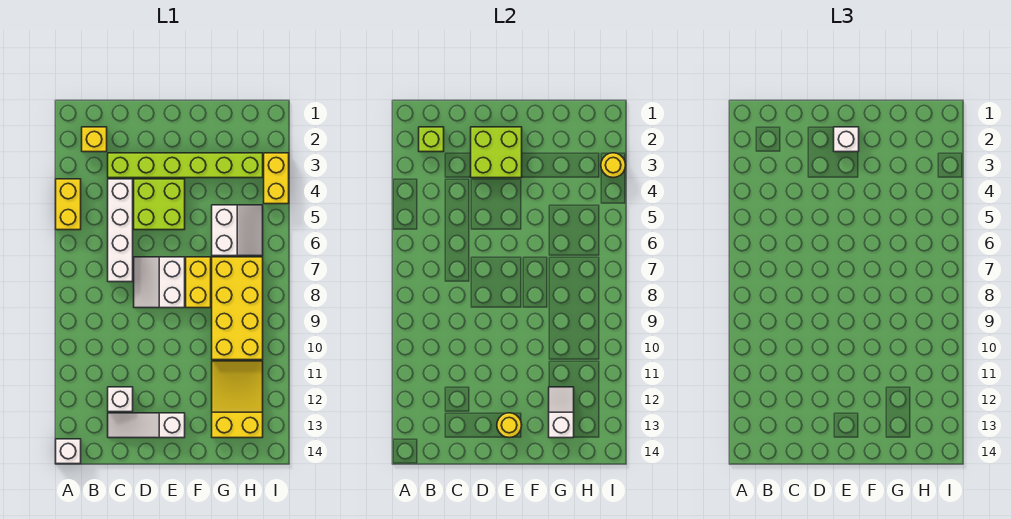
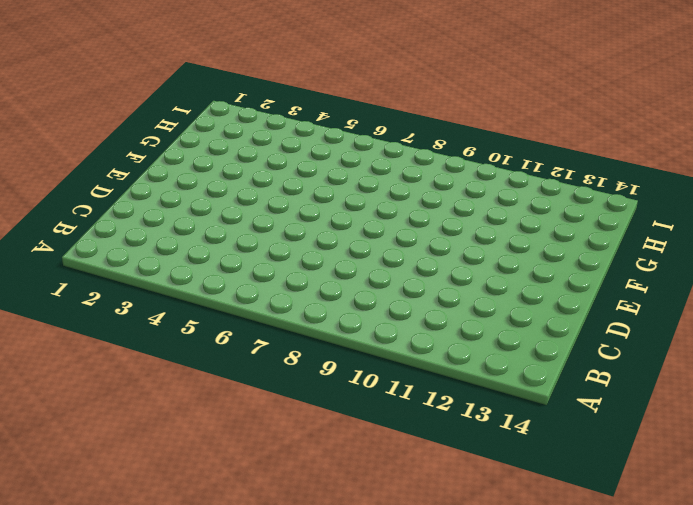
none -> yellow 1x2 brick [56,179,81,230]
none -> white 1x1 brick [56,439,81,464]
none -> yellow 1x1 brick [82,127,107,152]

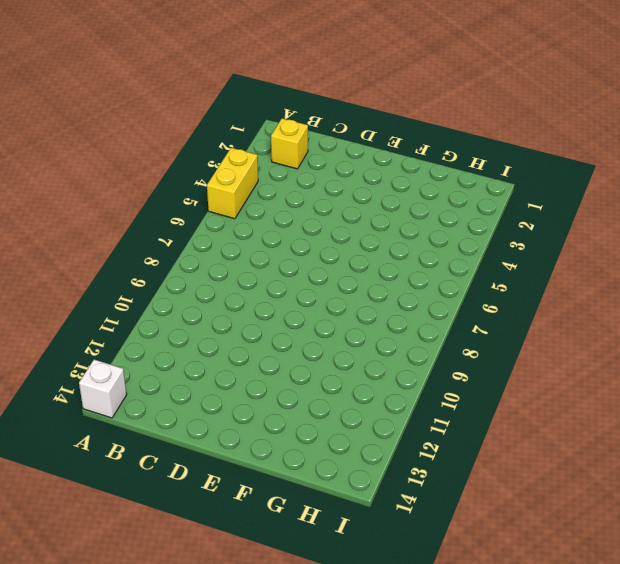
none -> lime 1x6 brick [108,153,263,178]
none -> white 1x4 brick [108,179,133,282]
none -> white 1x1 brick [108,387,133,412]

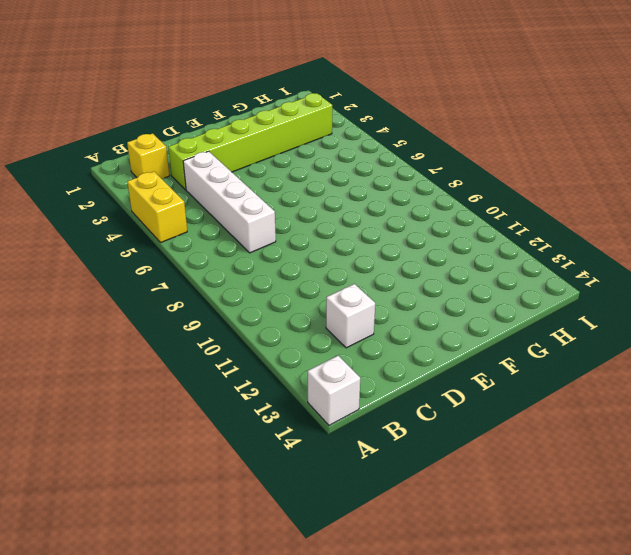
none -> white 1x3 slope [108,413,185,438]
none -> lime 2x2 brick [134,179,185,230]
none -> white 2x2 slope [134,257,185,308]

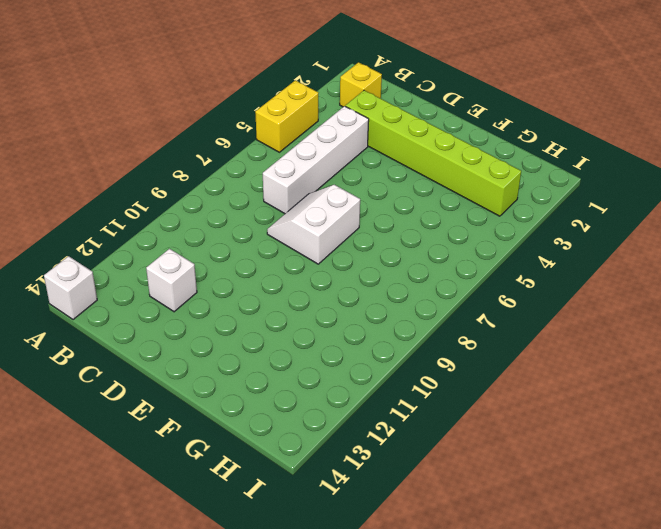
none -> white 1x3 slope [108,413,185,438]
none -> lime 2x2 brick [134,179,185,230]
none -> yellow 1x2 brick [186,257,211,308]

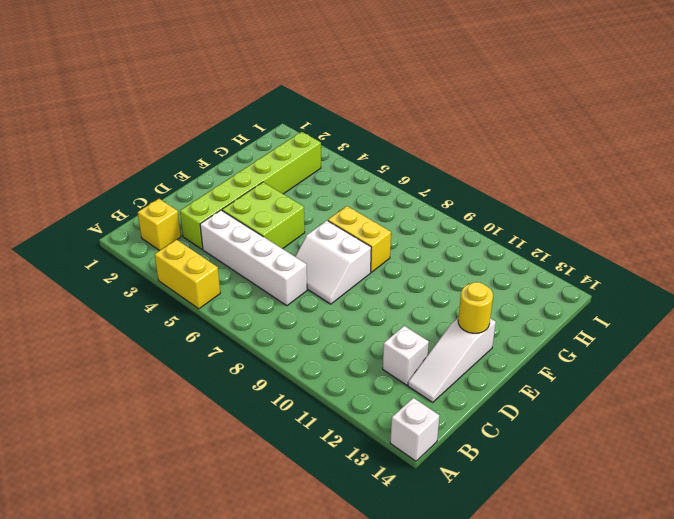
none -> white 2x2 slope [212,205,263,256]
none -> yellow 2x4 brick [212,257,263,360]
none -> yellow 2x3 slope [212,361,263,438]

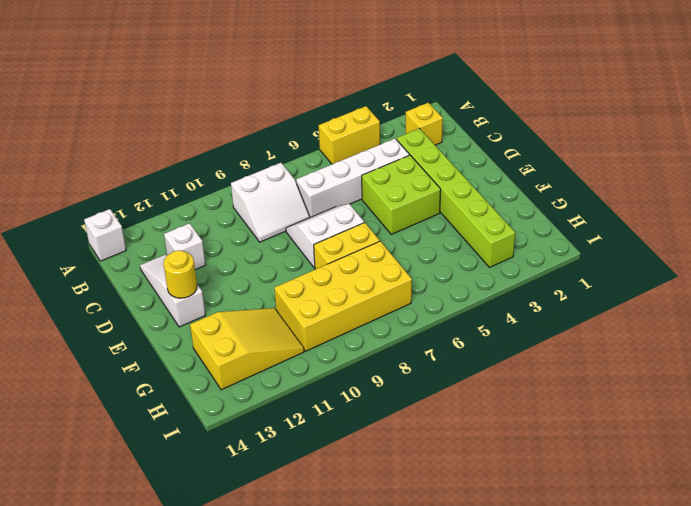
white 2x2 slope [231,163,310,242] -> white 2x2 slope moved to [212,205,263,256]
none -> yellow 1x2 brick [264,153,289,204]
none -> lime 1x1 brick [419,127,444,152]
none -> lime 2x2 brick [471,127,522,178]

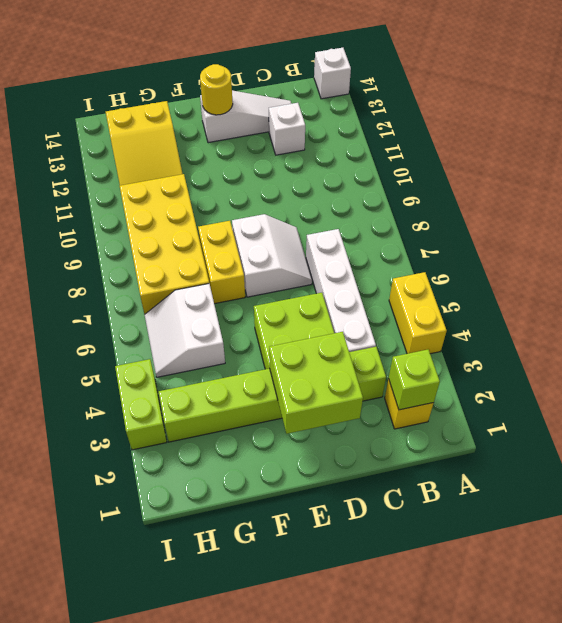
lime 1x2 brick [115,359,167,450] -> yellow 1x2 brick [264,153,289,204]
none -> white 1x2 slope [549,387,574,438]
none -> yellow 1x1 round brick [601,153,626,178]
none -> white 1x1 brick [834,127,859,152]

